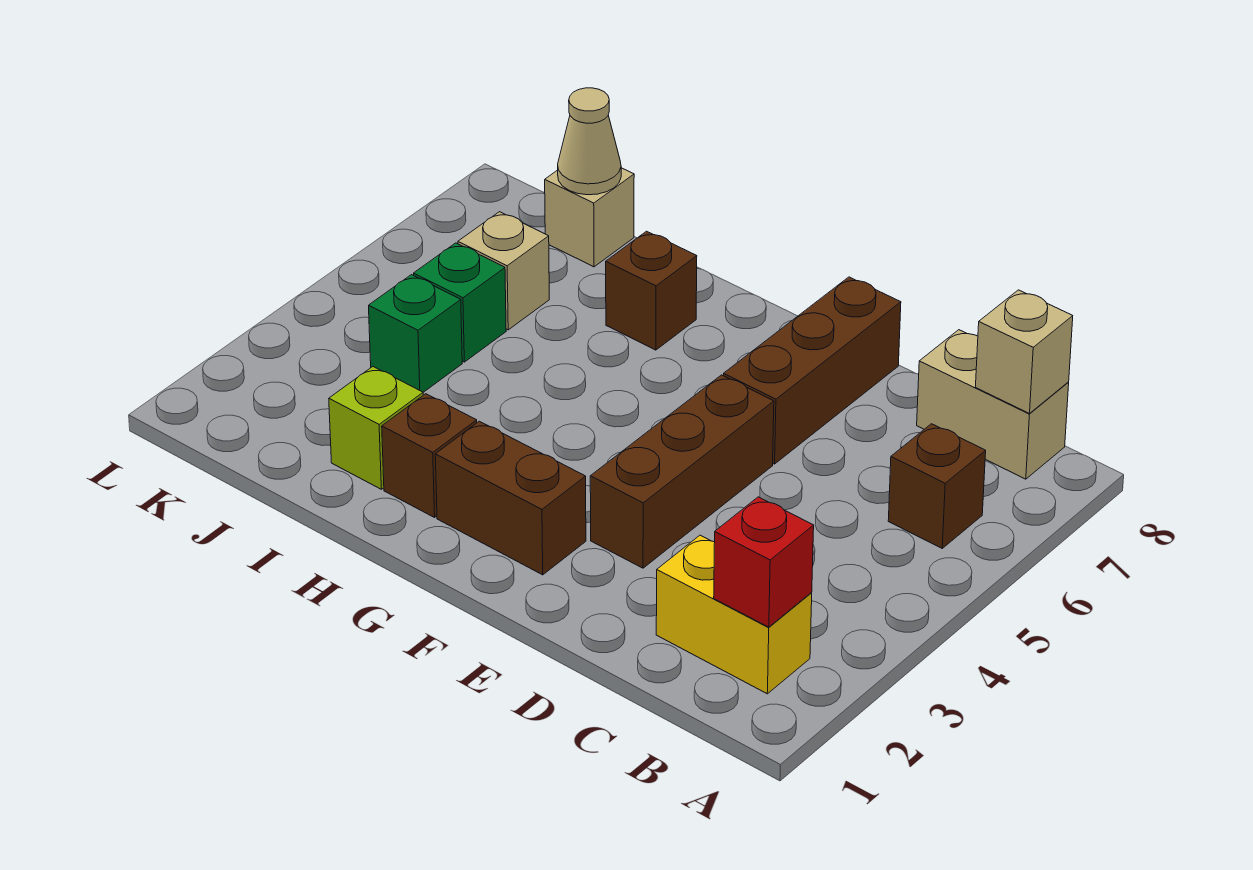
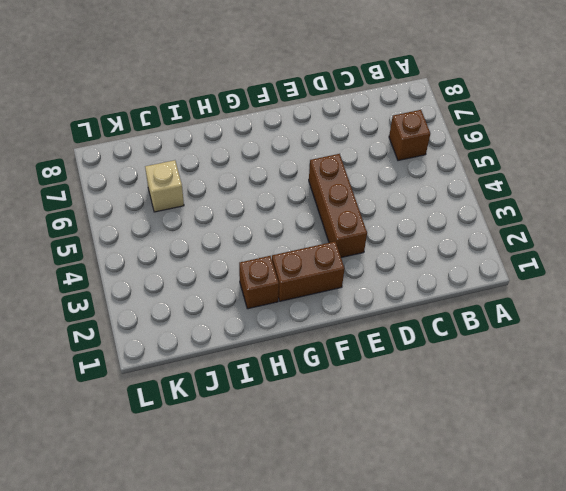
none -> yellow 1x2 brick [656,535,812,694]
none -> tan 1x2 brick [917,330,1069,479]
none -> brown 1x3 brick [724,277,901,464]

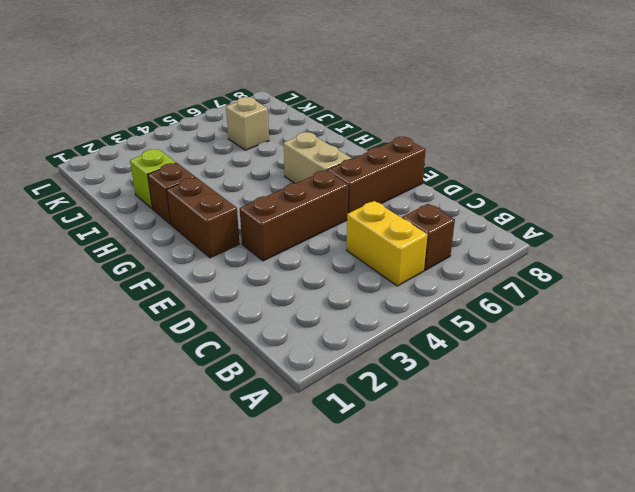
yellow 1x2 brick [347,201,428,286] -> yellow 1x2 brick moved to [656,535,812,694]
tan 1x2 brick [284,132,351,183] -> tan 1x2 brick moved to [917,330,1069,479]
none -> brown 1x1 brick [606,231,697,350]
none -> green 1x1 brick [369,275,462,392]
none -> green 1x1 brick [414,243,506,362]

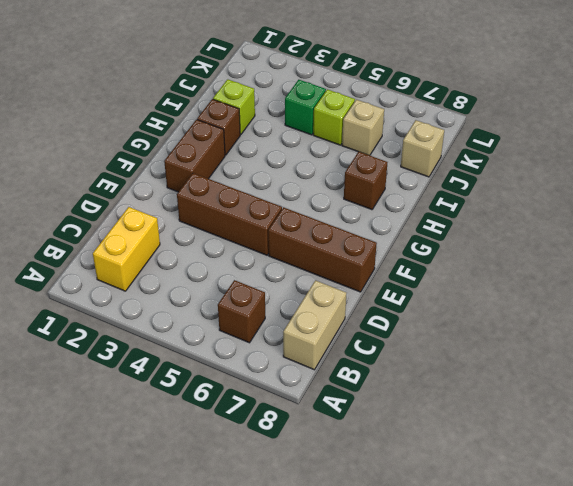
lime 1x1 brick [313,89,355,145] -> green 1x1 brick [414,243,506,362]
none -> red 1x1 brick [714,497,814,627]
none -> tan 1x1 brick [976,290,1073,414]
none -> tan 1x1 cone [558,88,621,195]

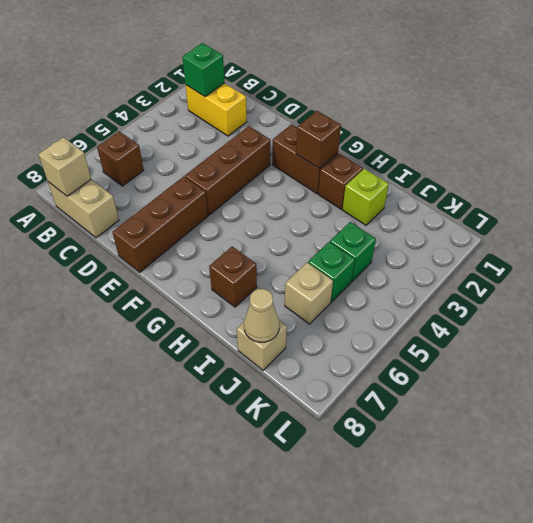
green 1x1 brick [183,43,225,96] -> red 1x1 brick [714,497,814,627]
brown 1x1 brick [296,111,341,168] -> none

